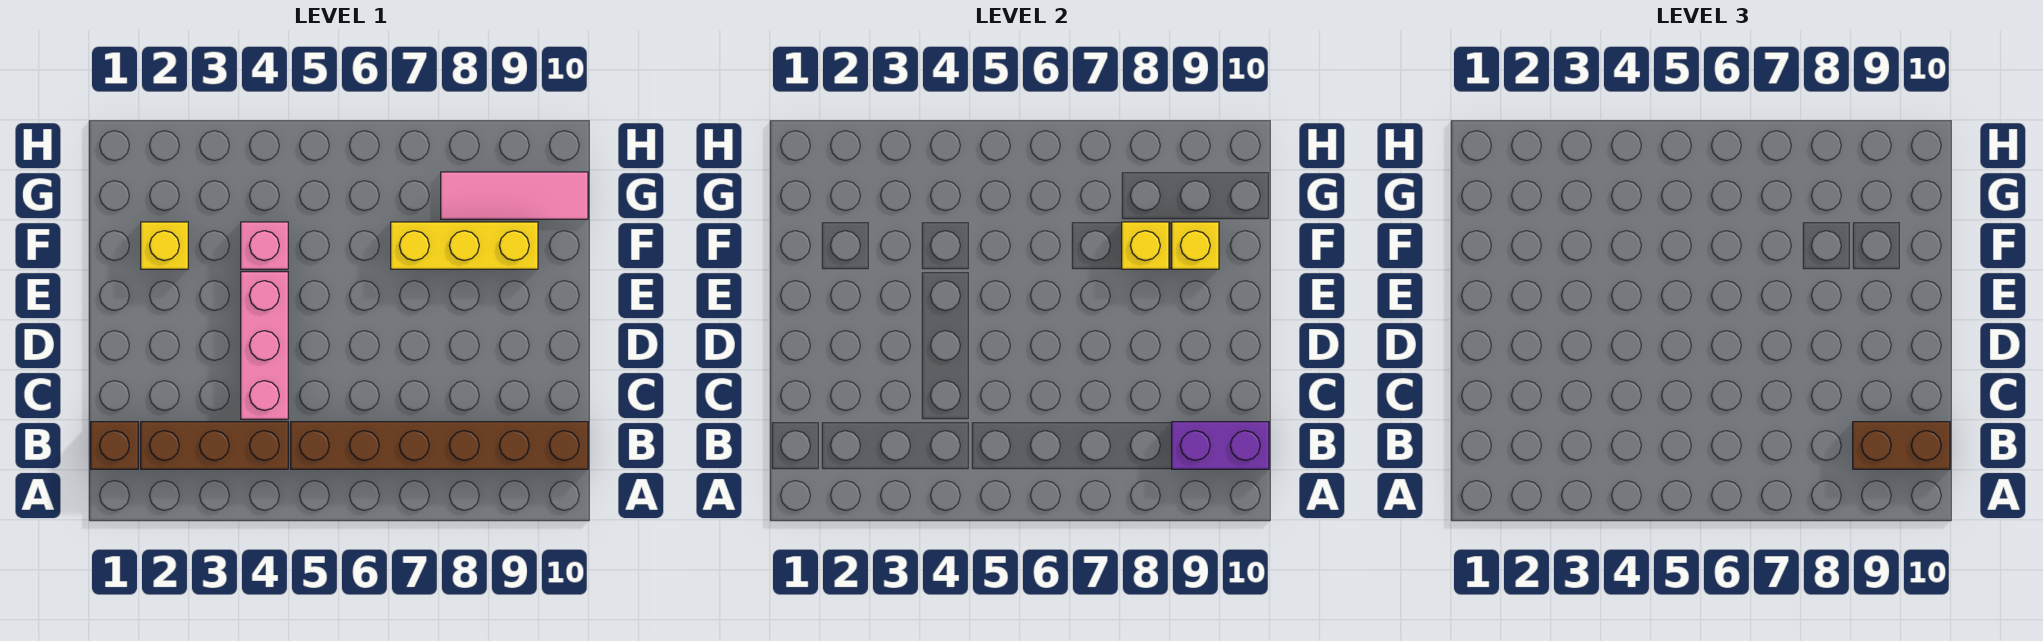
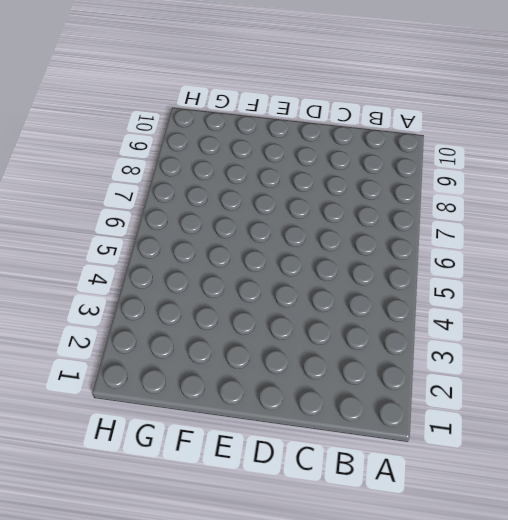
none -> brown 1x1 brick [91,422,138,469]
none -> brown 1x3 brick [141,422,288,469]
none -> brown 1x6 brick [291,422,588,469]

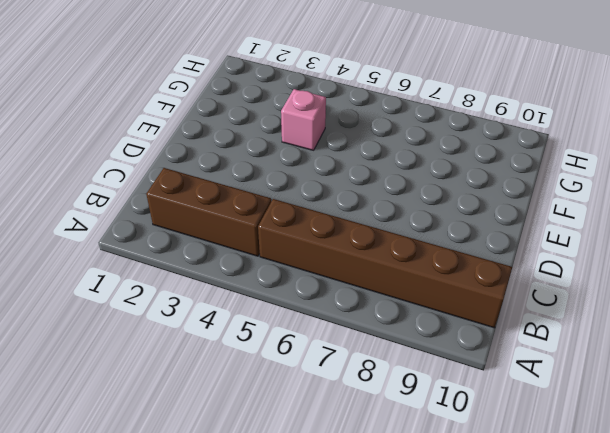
none -> brown 1x1 brick [91,422,138,469]
none -> pink 1x3 brick [241,272,288,419]
none -> yellow 1x1 brick [141,222,188,269]

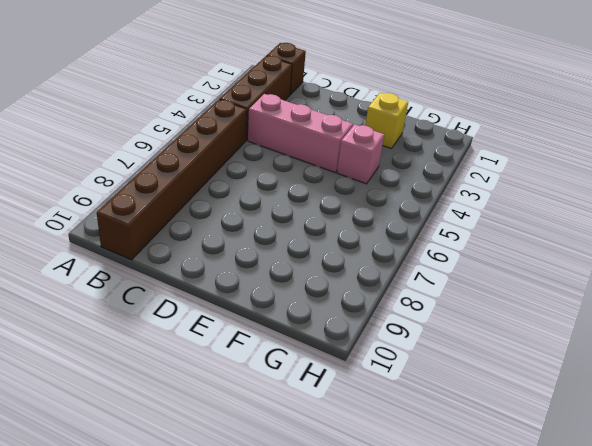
none -> yellow 1x3 brick [391,222,538,269]
none -> pink 1x3 tile [441,172,588,219]
none -> purple 1x2 brick [1172,422,1269,469]

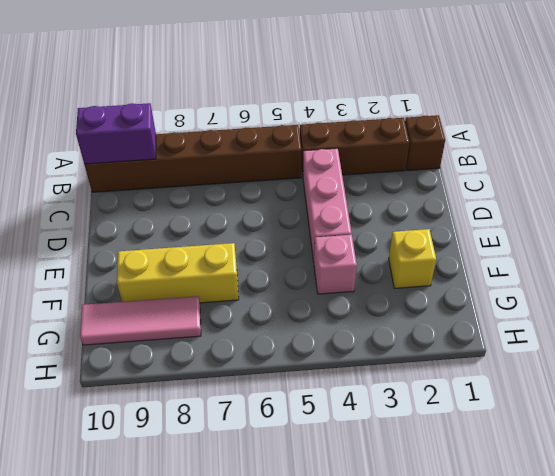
none -> yellow 1x1 brick [1122,222,1169,269]
none -> yellow 1x1 brick [1172,222,1219,269]
none -> brown 1x2 brick [1853,422,1950,469]

